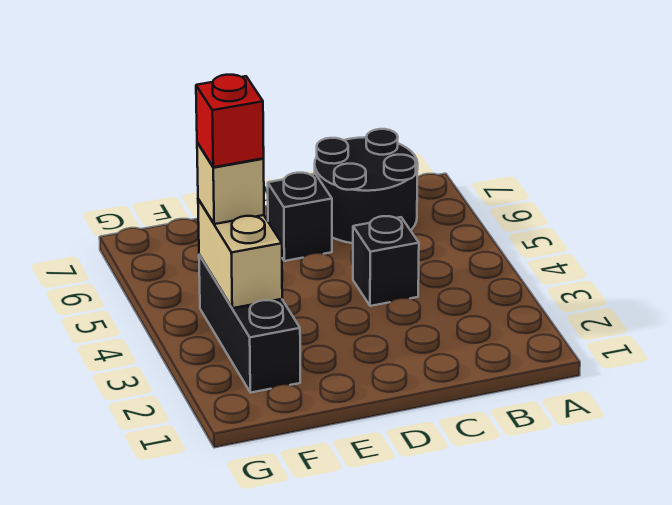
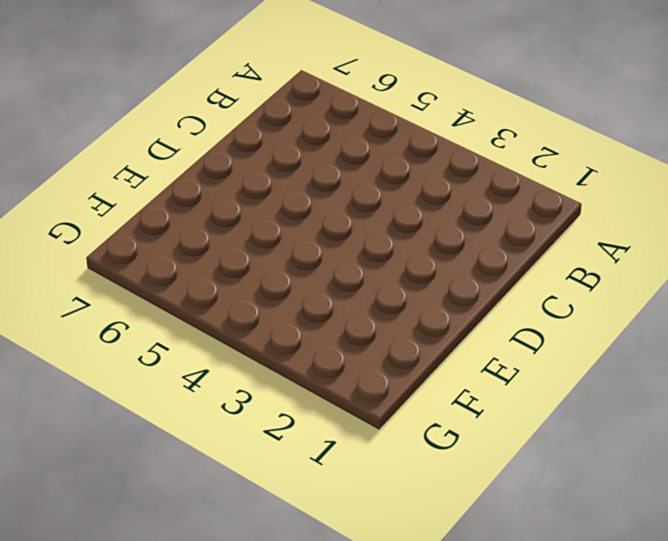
none -> black 2x2 round brick [315,129,418,243]
none -> black 1x1 brick [353,216,419,306]

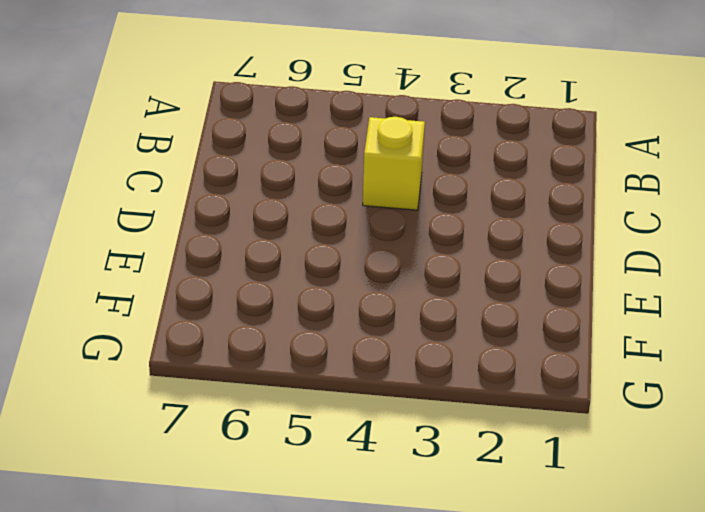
yellow 1x1 brick [363,117,425,210] -> black 1x1 brick [353,216,419,306]
none -> black 2x2 round brick [315,129,418,243]
none -> black 1x1 brick [268,173,332,261]

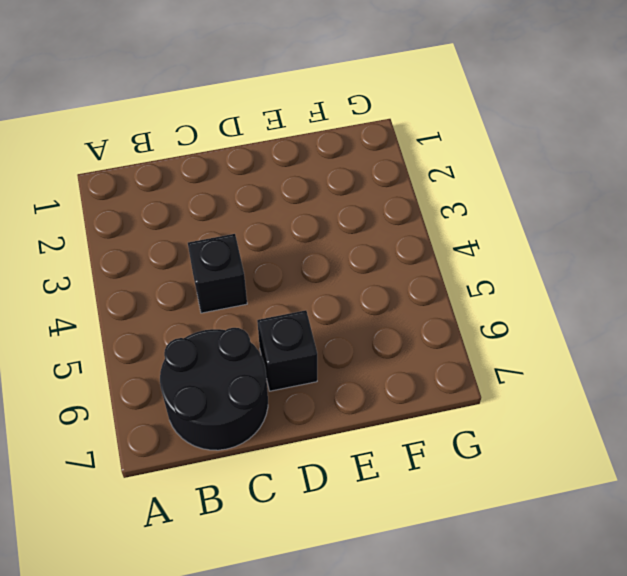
none -> black 1x3 brick [199,255,300,393]
none -> tan 1x2 brick [198,199,282,308]

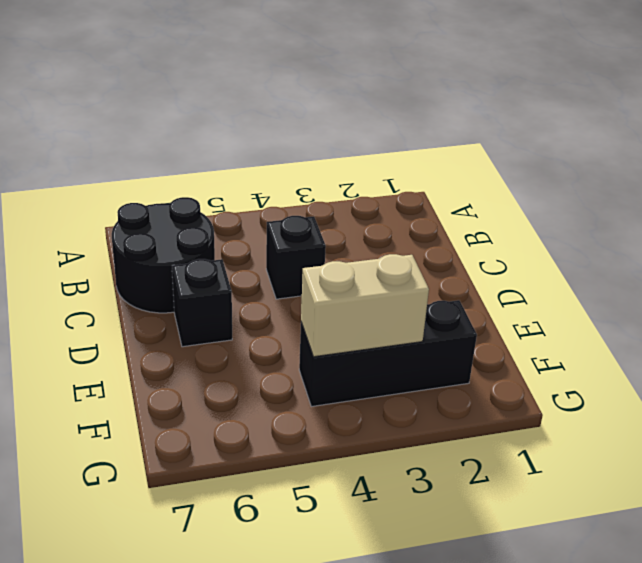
none -> tan 1x1 brick [197,143,264,224]
none -> red 1x1 brick [196,75,264,167]

